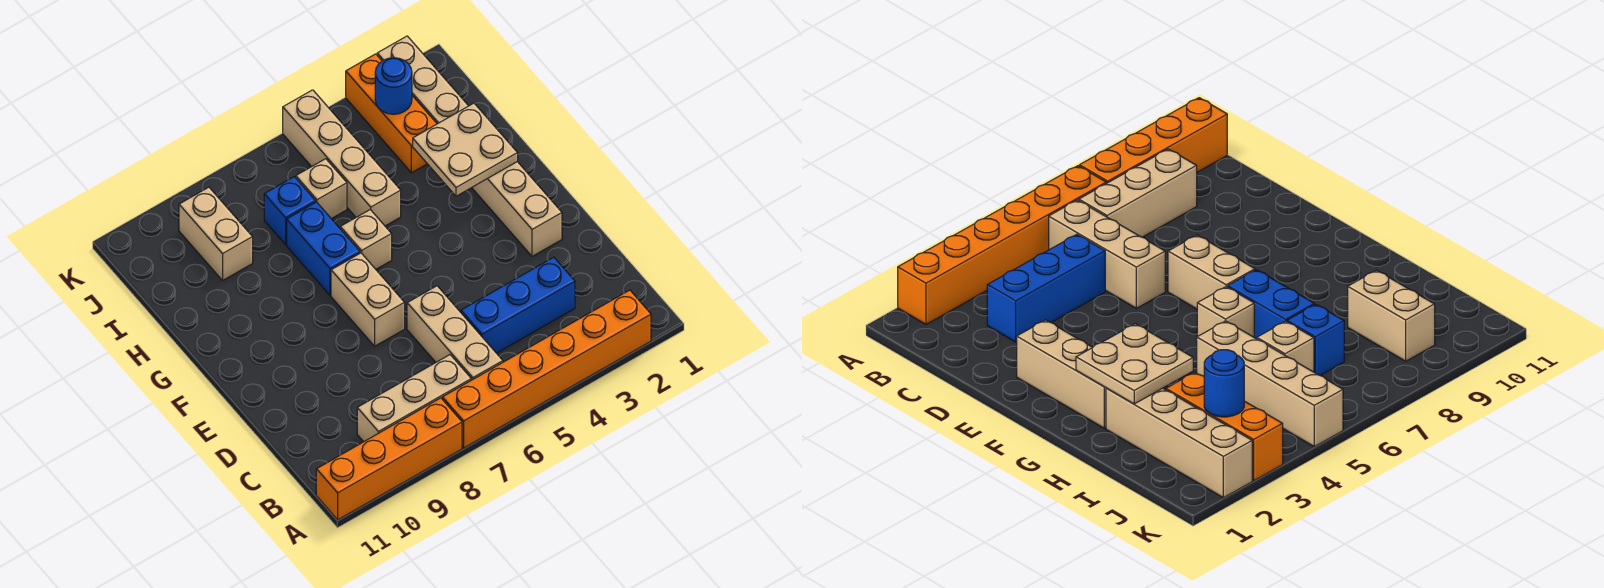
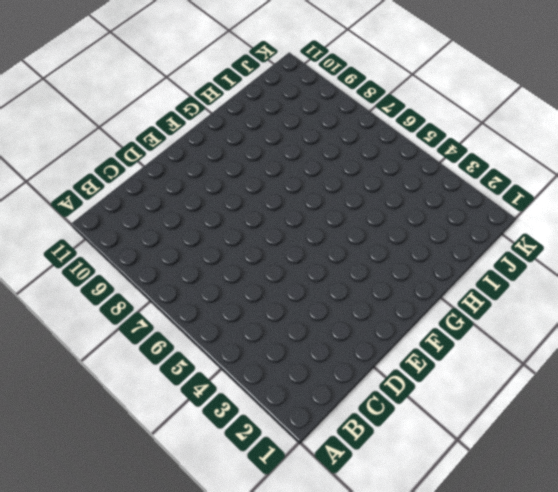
none -> orange 1x6 brick [442,290,651,448]
none -> orange 1x4 brick [316,398,462,520]
none -> tan 1x3 brick [407,286,503,380]

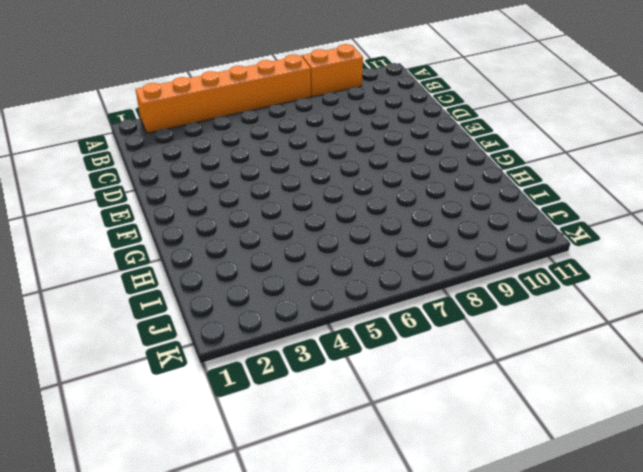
orange 1x2 brick [302,44,363,97] -> orange 1x4 brick [316,398,462,520]
none -> tan 1x3 brick [407,286,503,380]
none -> tan 1x3 brick [357,355,471,442]
none -> blue 1x3 brick [461,257,575,353]

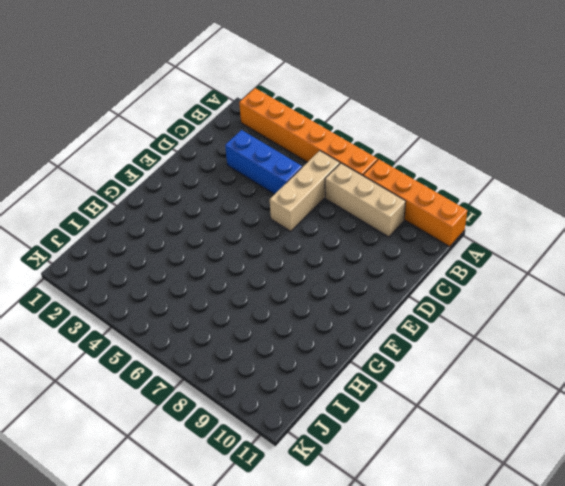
none -> tan 1x3 brick [472,162,562,256]
none -> tan 1x2 brick [331,253,405,346]
none -> tan 1x1 brick [340,210,392,269]

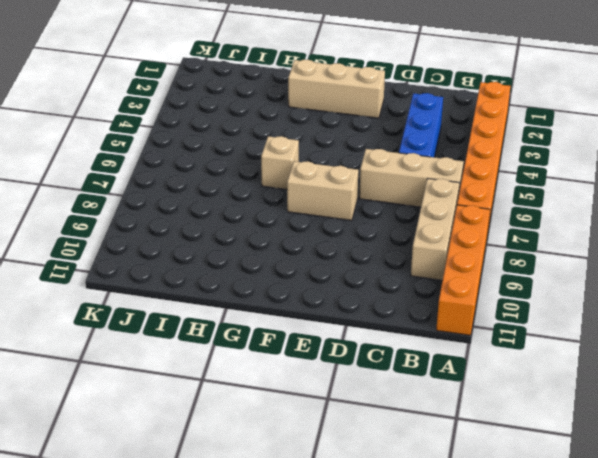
none -> blue 1x2 brick [287,202,360,295]
none -> tan 1x4 brick [377,36,468,124]
none -> tan 1x4 brick [283,90,401,226]

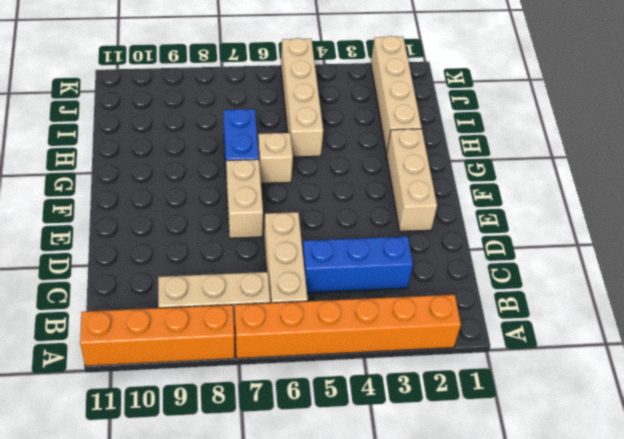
none -> orange 1x3 brick [346,54,437,173]
none -> tan 1x1 brick [296,159,347,219]
none -> blue 1x1 brick [264,177,316,245]

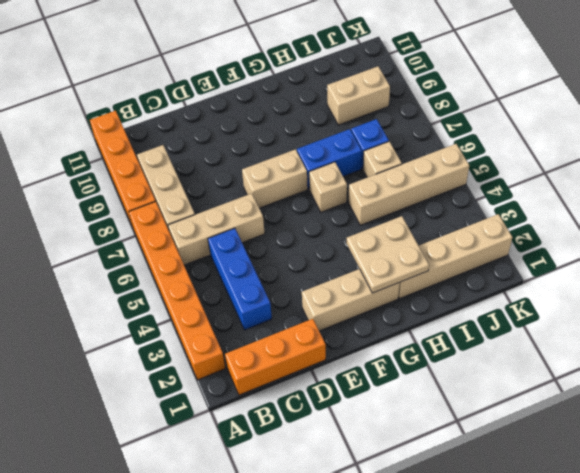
orange 1x3 brick [225,319,326,395] -> orange 1x3 brick moved to [346,54,437,173]
none -> blue 1x1 round brick [375,58,412,114]

